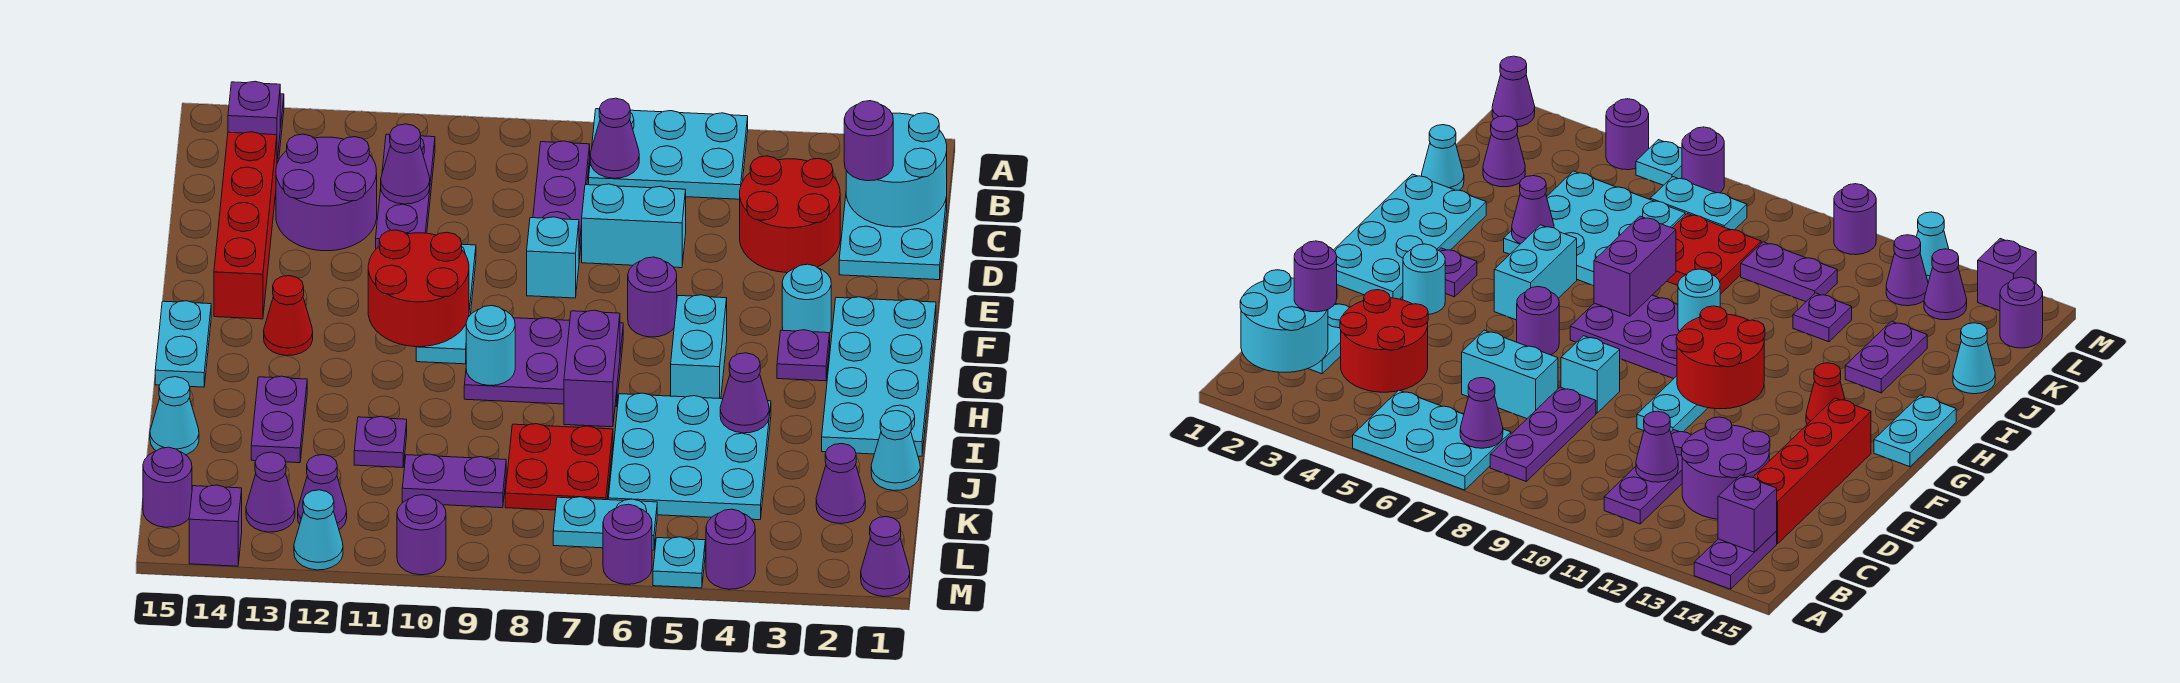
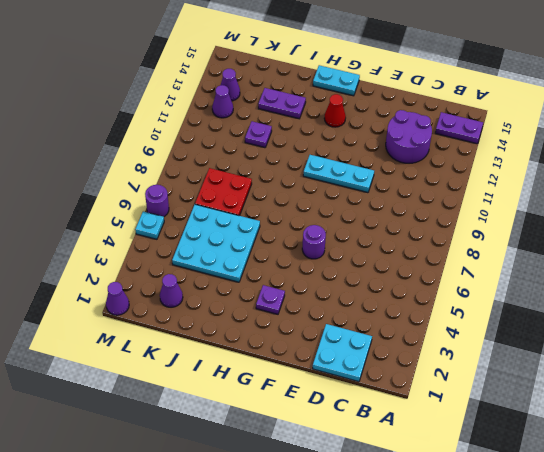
none -> cyan 2x3 plate [589,109,748,199]
none -> purple 1x3 plate [533,141,590,259]
none -> purple 1x3 plate [376,134,435,249]
none -> red 2x2 round brick [740,156,840,273]

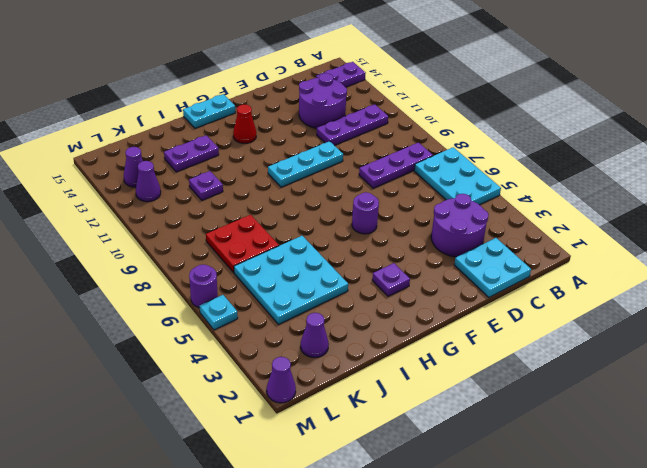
purple 2x2 round brick [431,194,489,257] -> red 2x2 round brick [740,156,840,273]
none -> red 1x4 brick [214,132,277,319]
none -> cyan 1x2 brick [582,184,686,268]
none -> cyan 1x1 brick [527,217,579,298]
none -> cyan 2x4 plate [822,297,936,456]

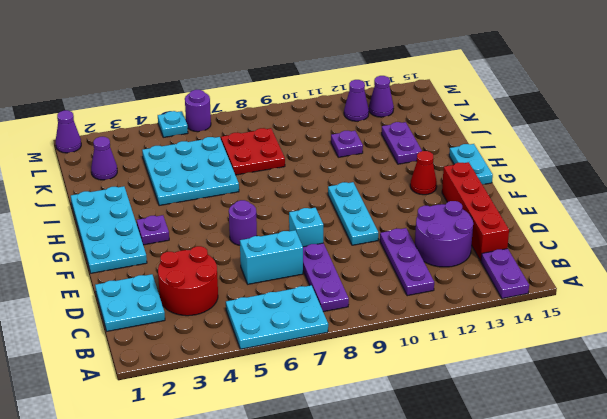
none -> cyan 1x1 round brick [782,264,831,333]
none -> cyan 1x2 brick [671,295,727,399]
none -> purple 2x3 plate [464,318,623,406]
none -> cyan 1x1 cone [871,411,920,491]

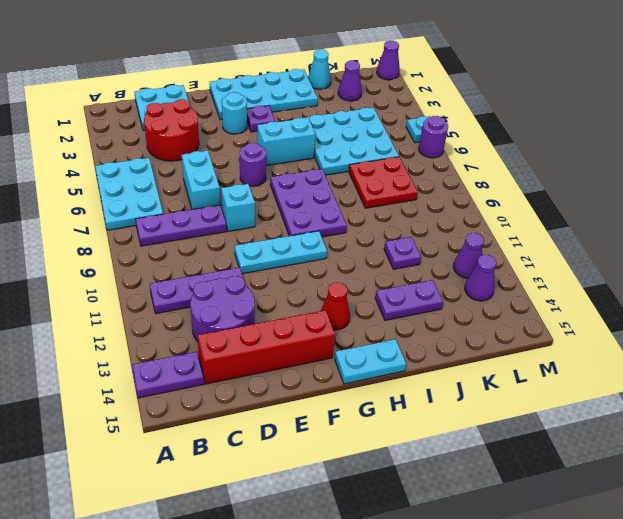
none -> cyan 1x1 cone [150,377,199,455]
none -> purple 1x2 plate [402,454,506,508]
none -> cyan 1x2 plate [553,497,657,550]
none -> purple 1x1 round brick [143,447,192,527]

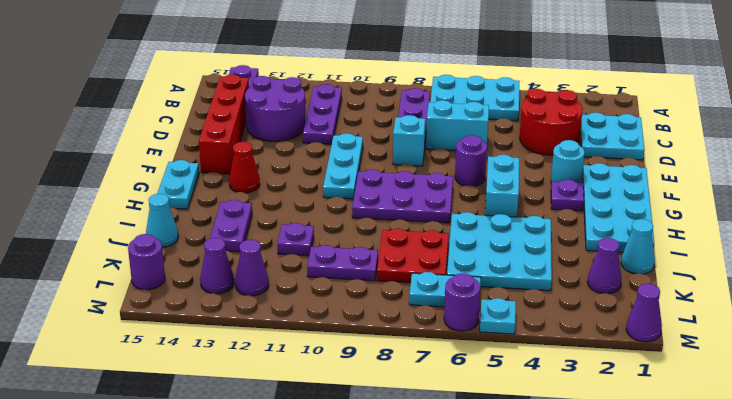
none -> purple 1x1 round brick [706,509,755,589]
none -> purple 1x1 round brick [397,495,446,575]
none -> cyan 1x1 cone [294,490,343,570]
none -> purple 1x1 brick [189,485,242,566]

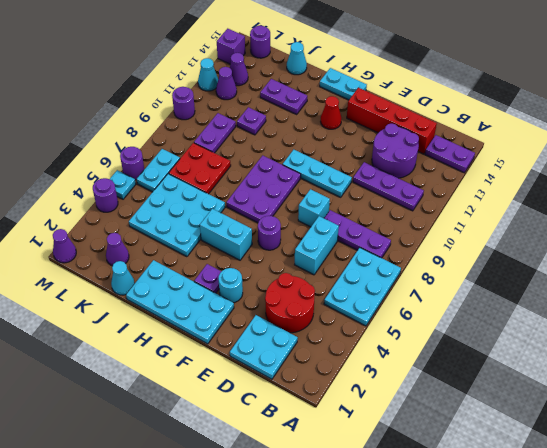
none -> cyan 2x2 round brick [846,113,947,227]
none -> purple 1x1 cone [590,98,639,178]
none -> purple 1x1 brick [228,81,280,159]
none -> purple 1x1 cone [381,124,430,204]

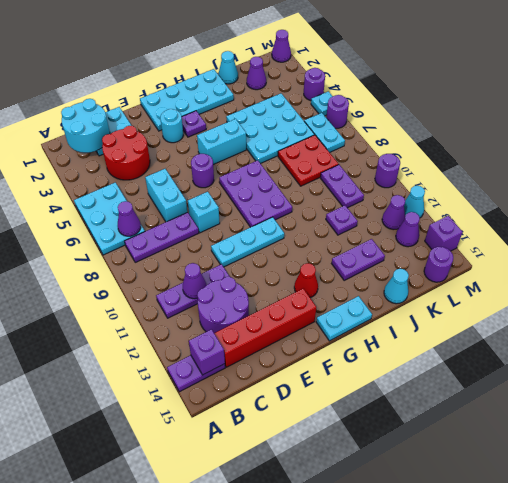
none -> red 2x2 round brick [368,230,469,347]
none -> purple 1x2 brick [564,310,620,427]
none -> cyan 1x1 round brick [466,306,515,385]
none -> purple 1x1 cone [720,353,769,433]

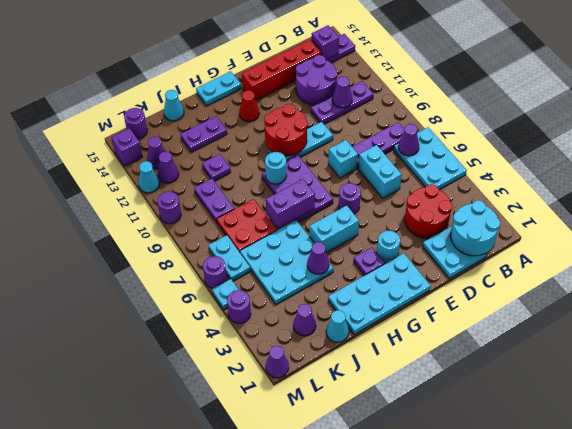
none -> purple 1x1 round brick [844,101,893,181]

